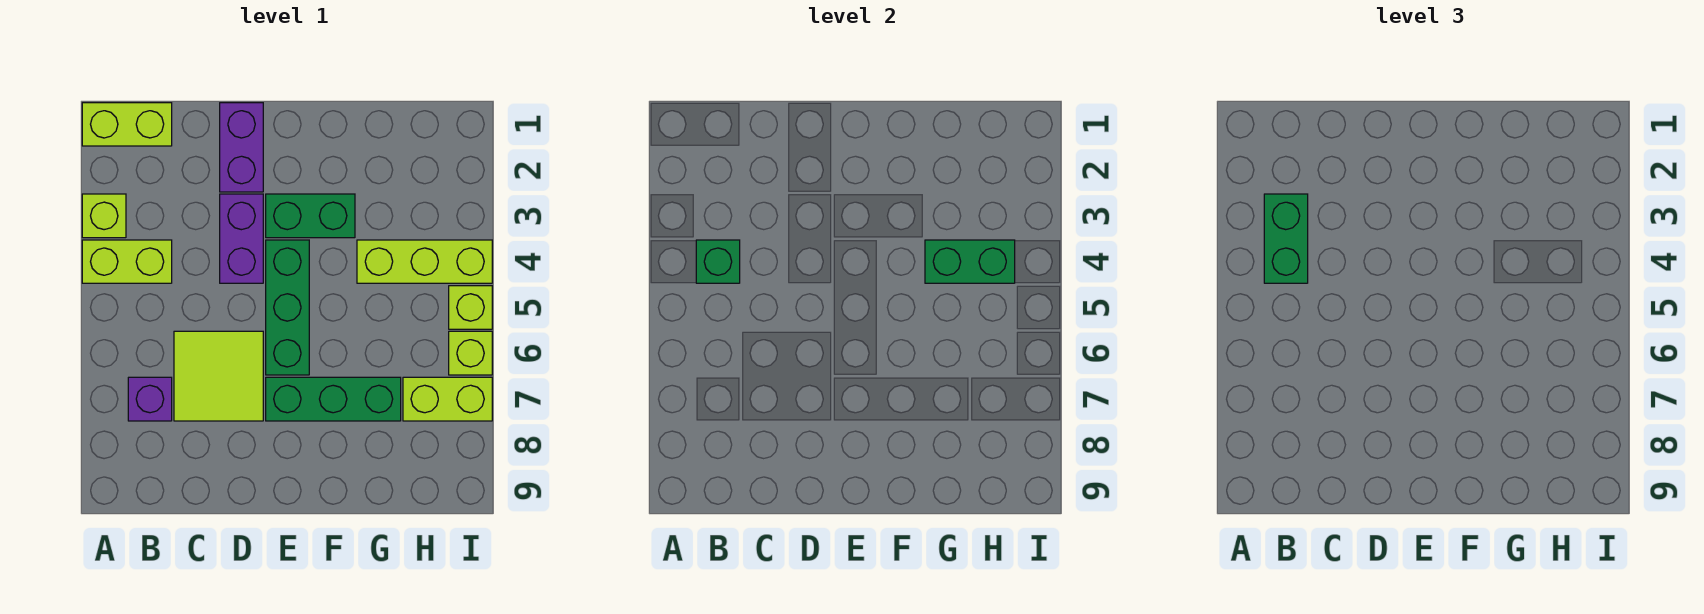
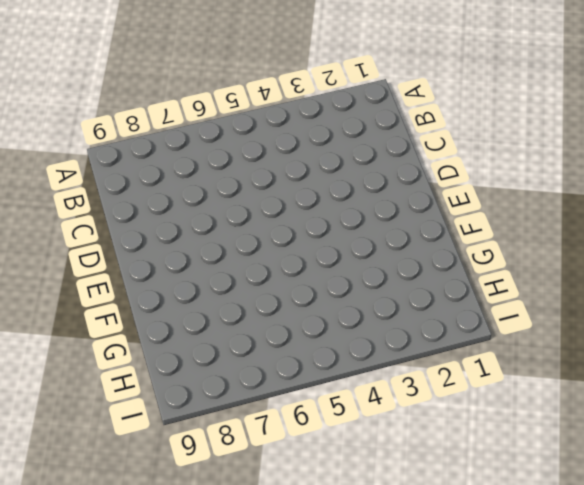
none -> lime 1x2 brick [82,103,172,146]
none -> lime 1x1 brick [82,194,126,238]
none -> lime 1x2 brick [82,240,172,283]

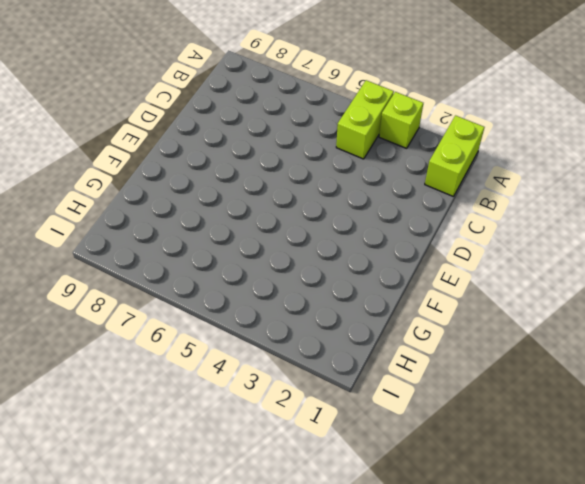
none -> purple 1x1 brick [128,377,172,421]
none -> lime 2x2 tile [174,331,263,421]
none -> purple 1x2 brick [220,103,263,192]

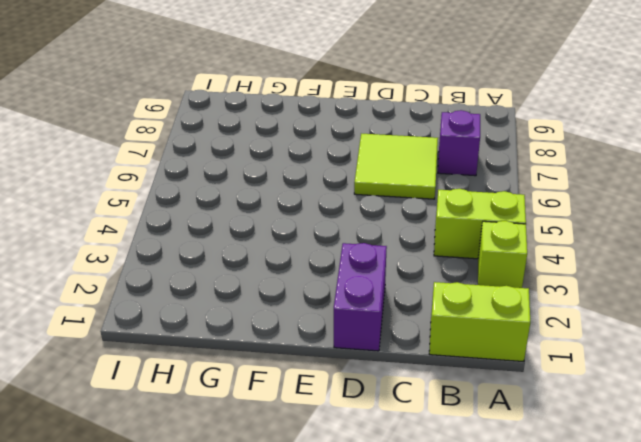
none -> purple 1x2 brick [220,194,263,283]
none -> green 1x2 brick [266,194,355,238]
none -> green 1x3 brick [266,240,309,375]

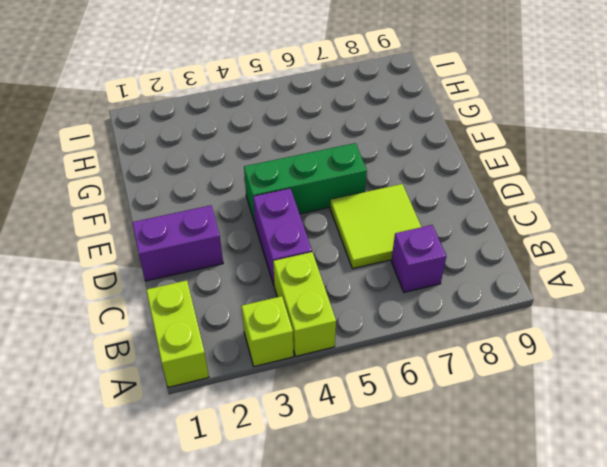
purple 1x2 brick [253,188,312,285] -> purple 1x2 brick turned to [220,194,263,283]
none -> green 1x2 brick [266,194,355,238]
none -> green 1x3 brick [266,377,401,421]
none -> lime 1x3 brick [357,240,492,283]

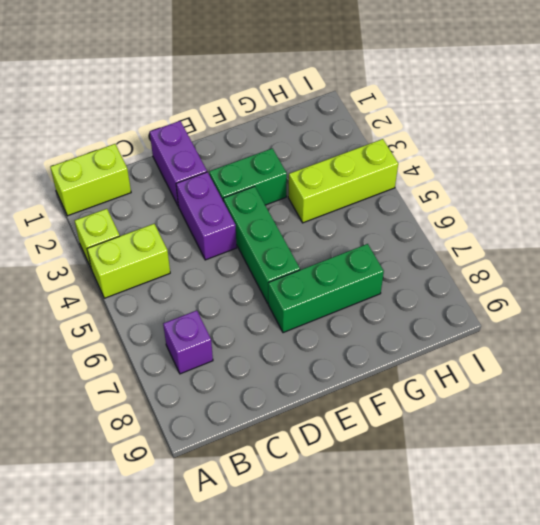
none -> lime 2x2 tile [174,331,263,421]
none -> lime 1x2 brick [403,377,492,421]
none -> lime 1x1 brick [449,286,492,329]

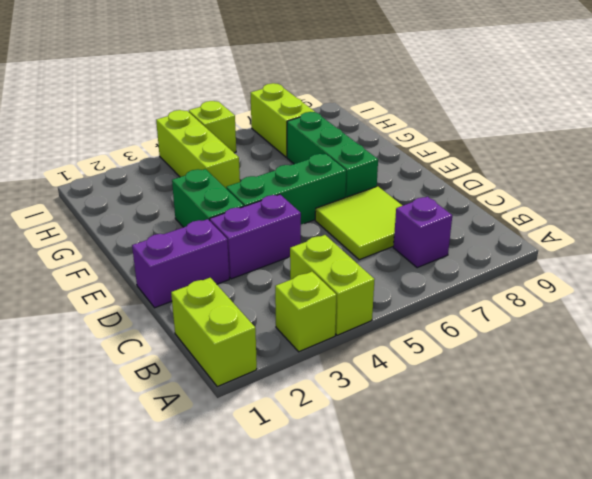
none -> lime 1x1 brick [449,331,492,375]
none -> green 1x1 brick [696,240,740,283]
none -> green 1x2 brick [925,240,1015,283]

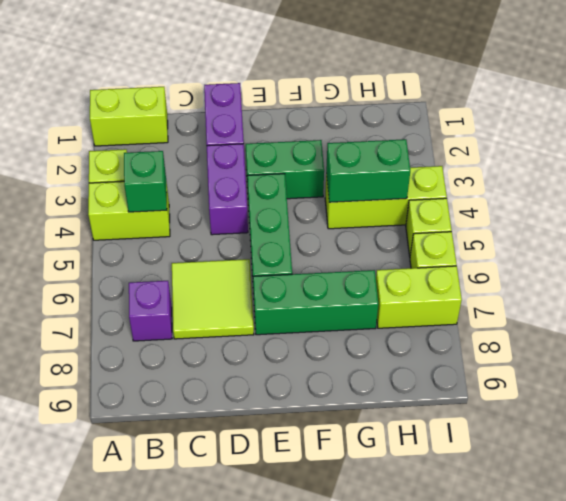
none -> green 1x2 brick [1264,194,1308,283]

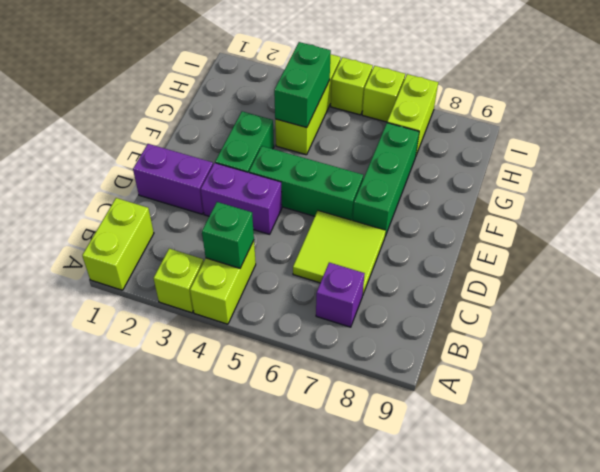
none -> green 1x2 brick [1264,194,1308,283]

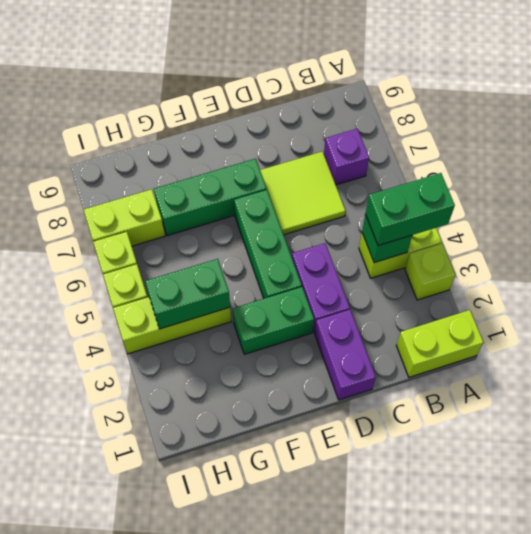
green 1x2 brick [365,173,455,246] -> green 1x2 brick turned to [1264,194,1308,283]

